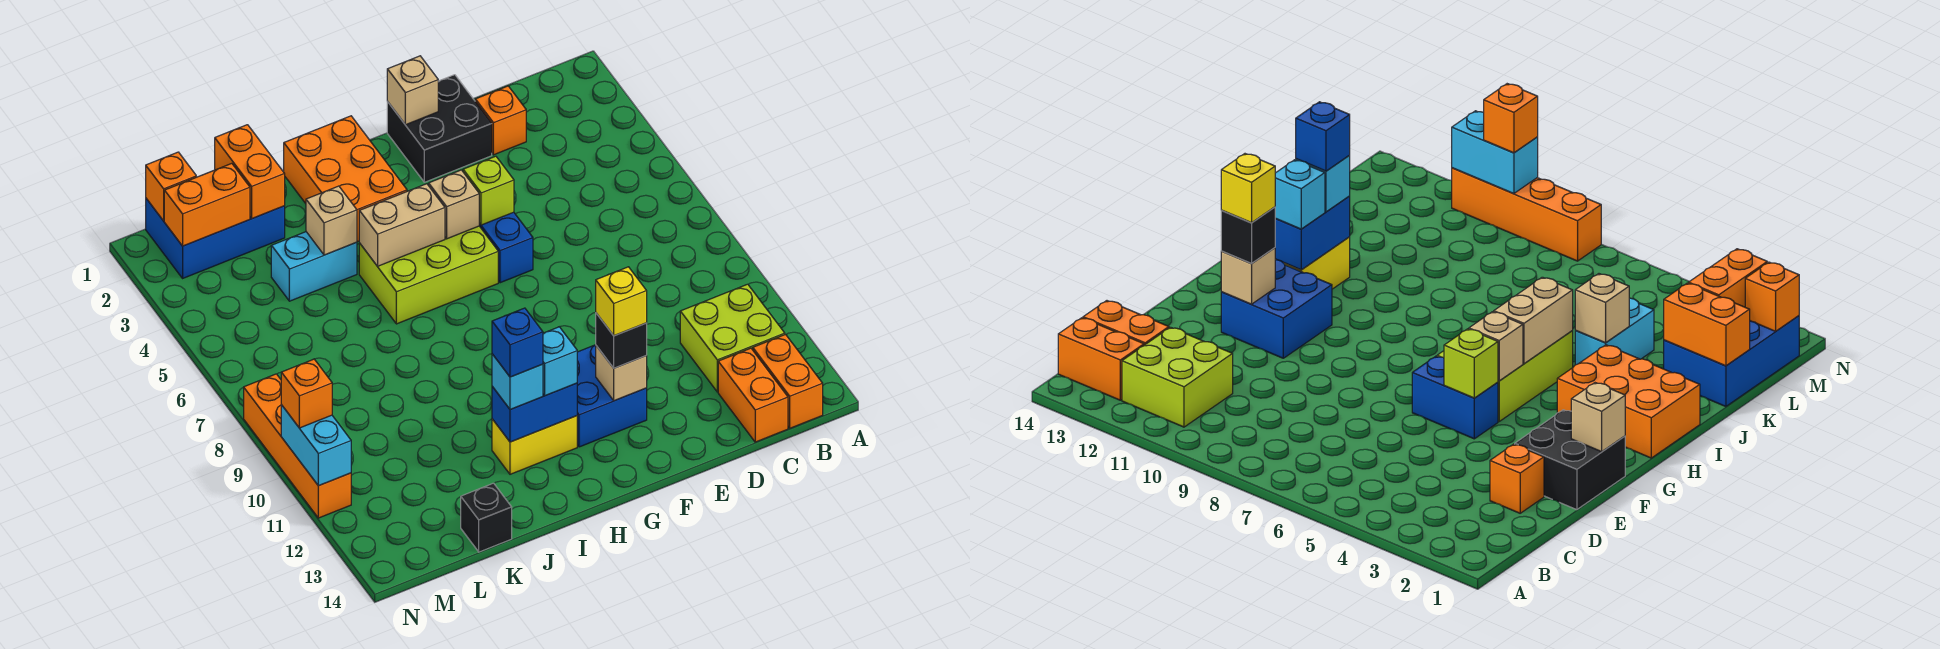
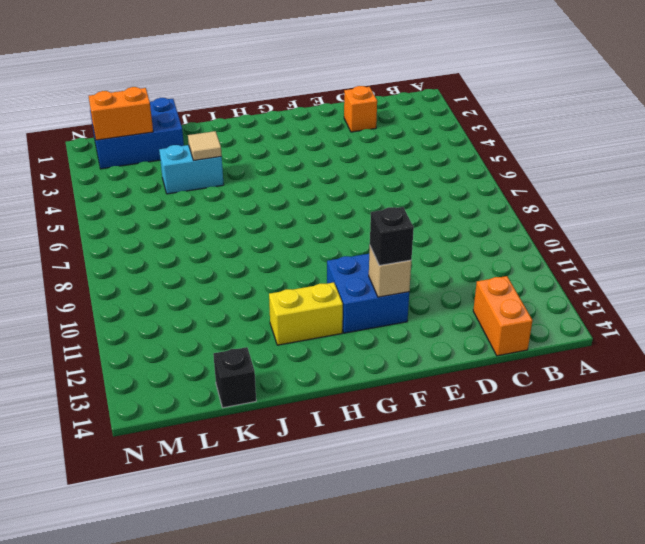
tan 1x1 tile [188,131,222,161] -> tan 1x1 brick [306,186,357,255]
none -> lime 2x2 brick [680,284,785,392]
none -> orange 1x2 brick [753,335,823,428]
none -> black 2x2 brick [387,75,492,182]
none -> blue 1x2 brick [479,212,533,283]

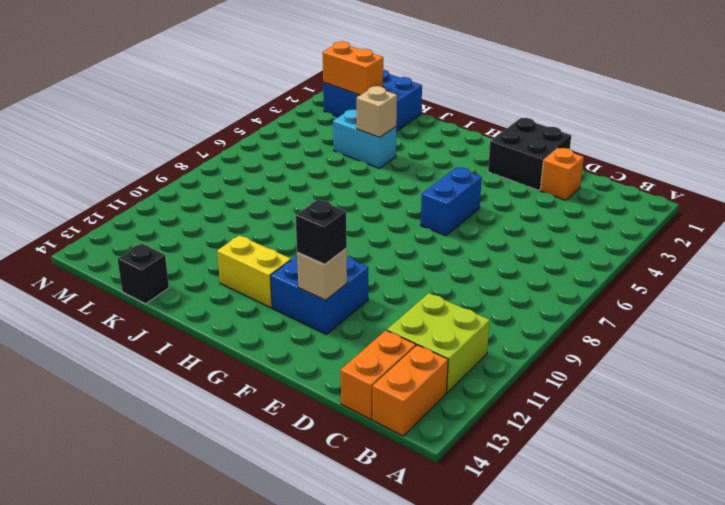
none -> lime 2x3 brick [359,226,498,324]
none -> orange 2x3 brick [284,116,407,242]
none -> orange 1x4 brick [244,374,351,518]
none -> tan 1x1 brick [387,56,438,125]

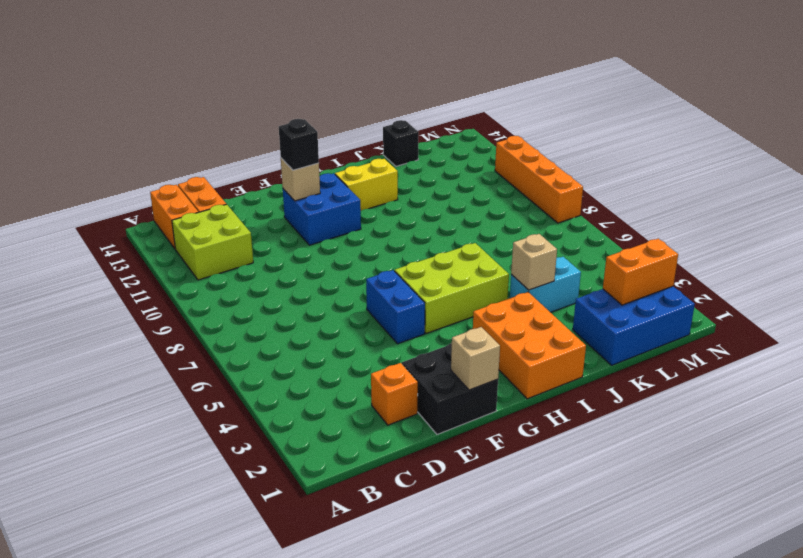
none -> lime 1x1 brick [463,156,514,225]
none -> tan 1x1 brick [429,170,479,239]
none -> tan 1x2 brick [359,184,445,266]
none -> blue 1x2 brick [492,383,577,442]

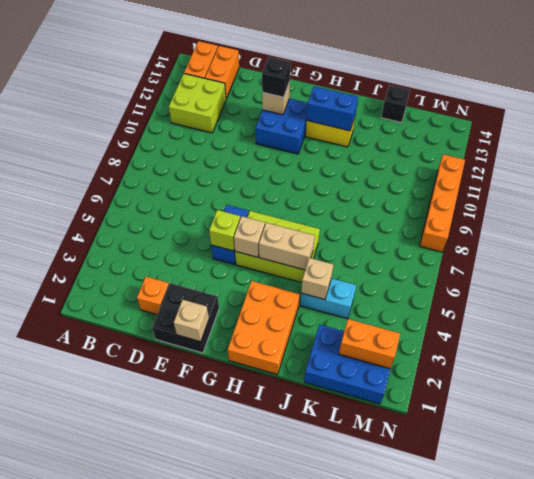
none -> orange 1x2 brick [215,125,285,219]
none -> orange 1x1 brick [146,152,196,221]
none -> cyan 1x2 brick [281,405,351,486]
none -> cyan 1x1 brick [543,327,577,396]

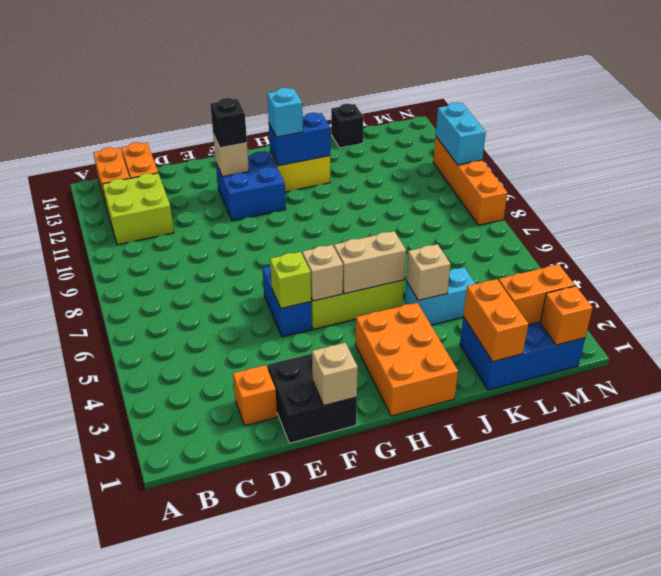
none -> cyan 1x1 brick [492,354,543,410]
none -> orange 1x1 brick [281,359,332,428]
none -> yellow 1x1 brick [596,267,647,336]
none -> blue 1x1 brick [492,308,543,377]

